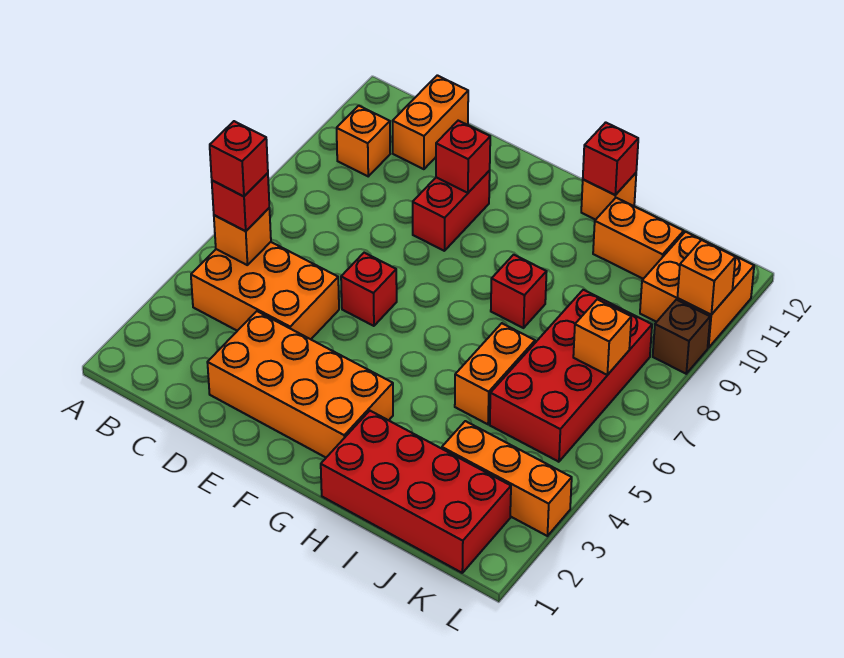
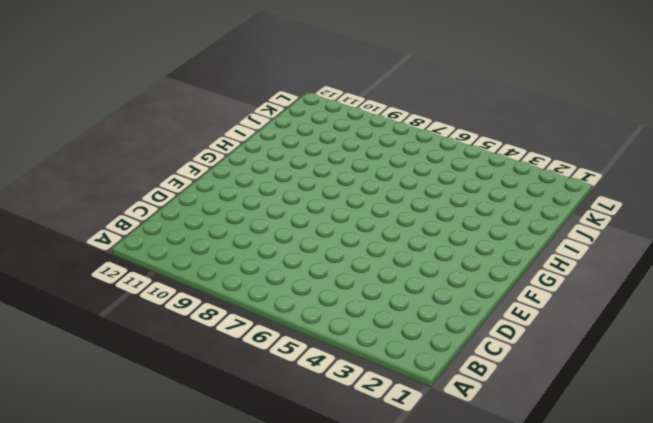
none -> orange 2x3 brick [191,242,339,339]
none -> orange 1x1 brick [337,106,390,176]
none -> orange 1x2 brick [393,75,468,169]

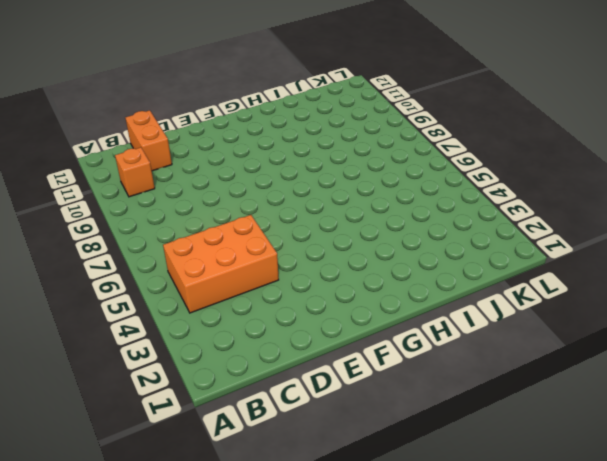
none -> orange 2x4 brick [207,311,393,457]
none -> red 1x1 brick [341,253,397,326]
none -> red 1x2 brick [413,171,490,251]

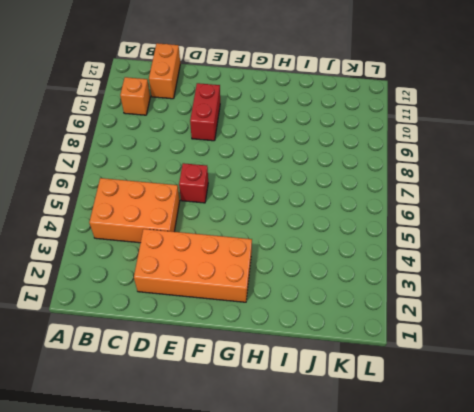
none -> red 2x4 brick [321,411,511,573]
none -> red 1x1 brick [491,255,547,328]
none -> orange 1x1 brick [581,173,636,220]

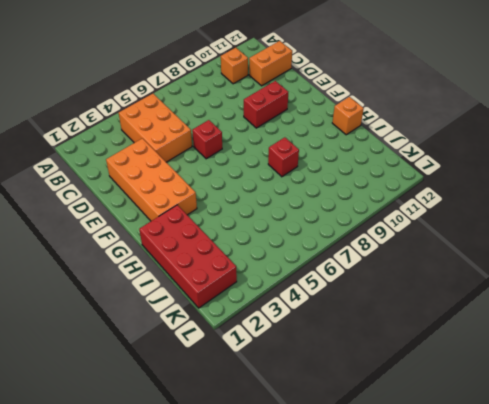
none -> orange 1x2 brick [455,323,535,424]
none -> orange 1x2 brick [593,198,684,279]
none -> orange 1x3 brick [442,421,572,536]

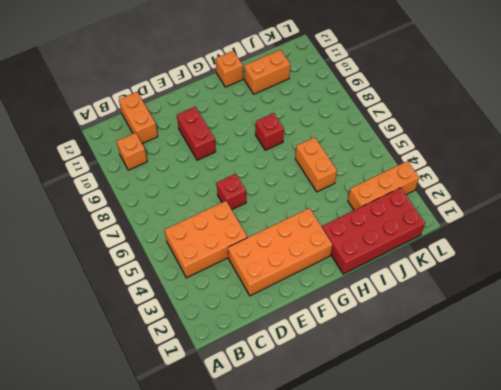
none -> red 2x4 brick [490,290,652,462]
none -> orange 2x2 brick [640,232,754,348]
none -> brown 1x1 brick [653,300,710,374]

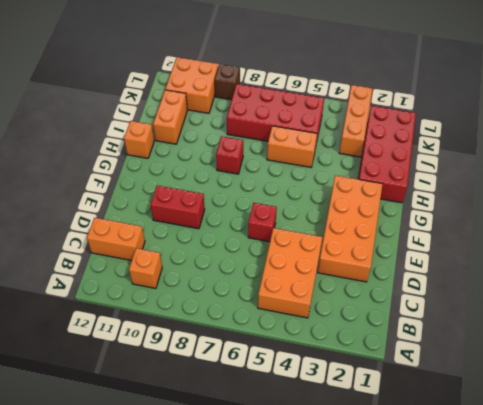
none -> orange 1x1 brick [214,208,271,265]
none -> red 1x1 brick [436,121,490,193]
none -> red 1x1 brick [583,122,638,195]

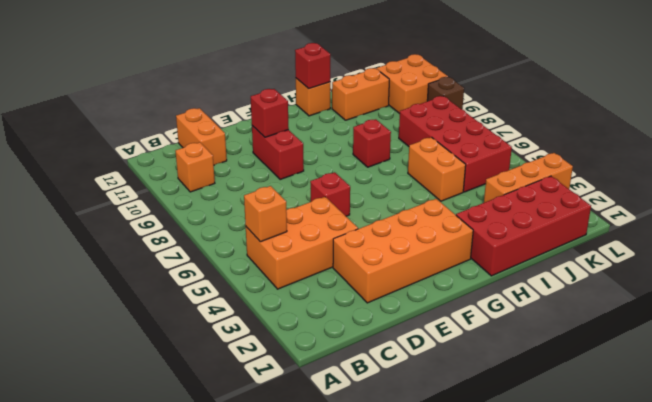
none -> orange 1x1 brick [573,299,631,375]
none -> orange 1x1 brick [677,240,735,315]
none -> red 1x1 brick [212,173,269,231]

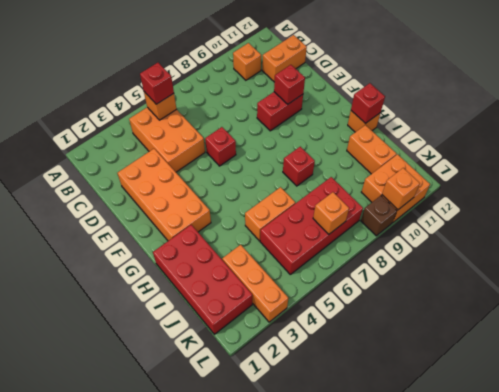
none -> red 1x1 brick [210,121,268,196]

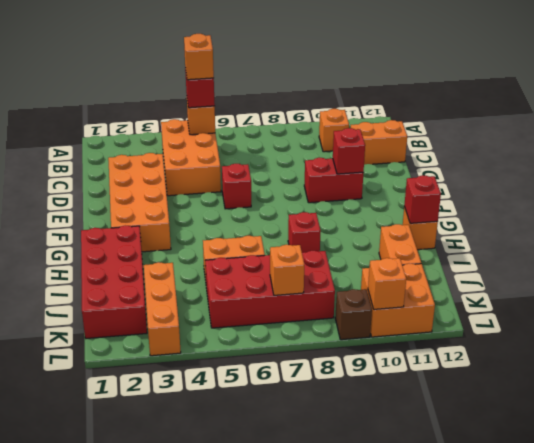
orange 1x1 brick [184,34,214,80] -> red 1x1 brick [210,121,268,196]

